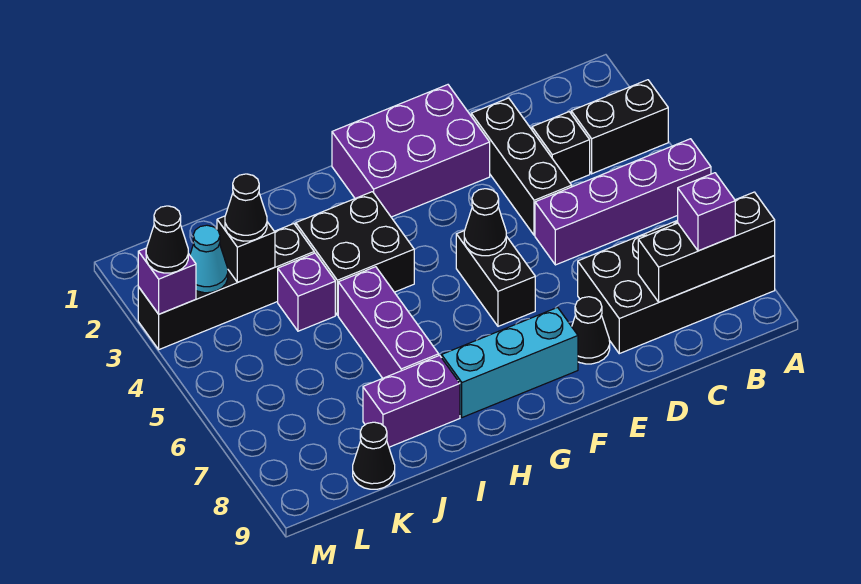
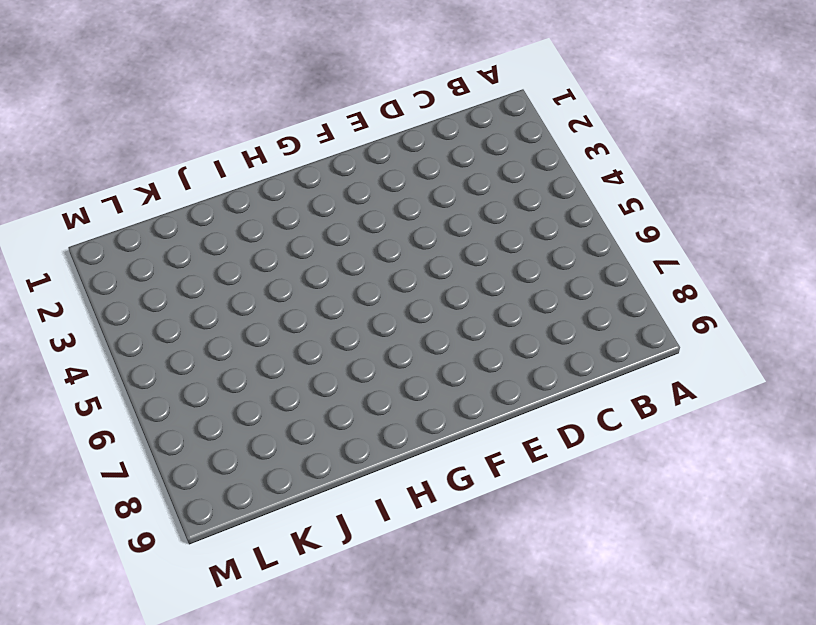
none -> black 1x2 brick [571,80,668,174]
none -> purple 1x4 brick [535,139,711,265]
none -> black 2x4 brick [578,220,775,354]

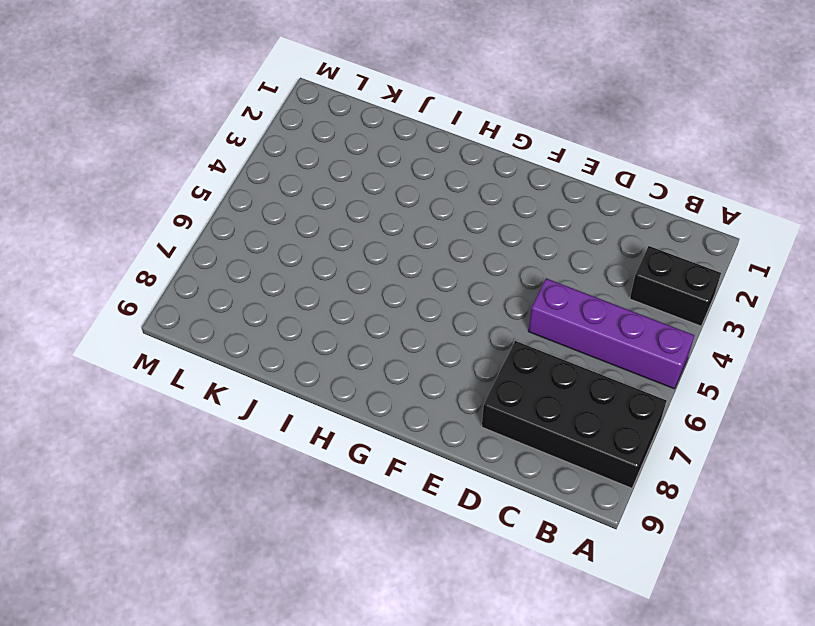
none -> black 1x1 brick [532,112,590,183]
none -> black 1x3 brick [471,98,572,235]
none -> purple 2x3 brick [332,85,490,217]

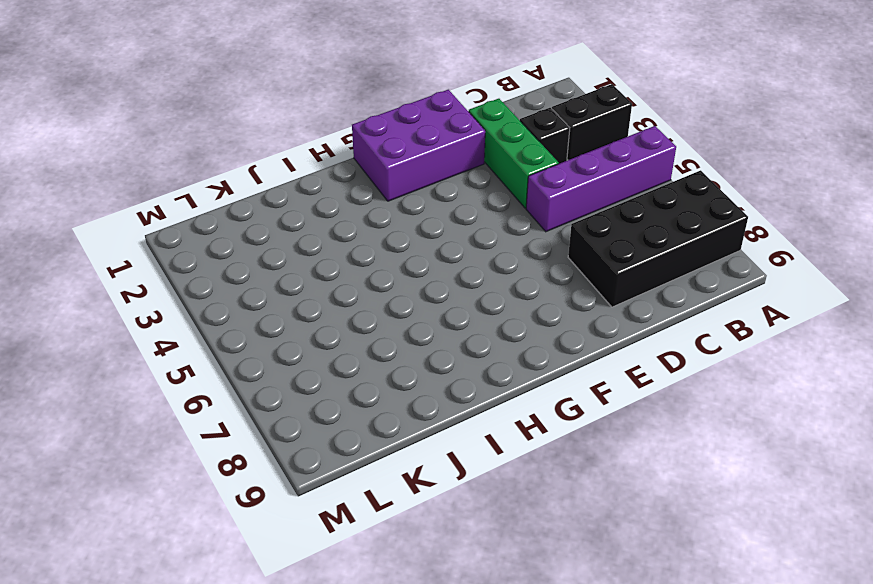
green 1x3 brick [469,99,559,208] -> black 1x3 brick [471,98,572,235]
none -> black 1x1 cone [572,297,610,364]
none -> black 1x2 brick [456,231,535,326]
none -> cyan 1x3 brick [442,307,578,417]

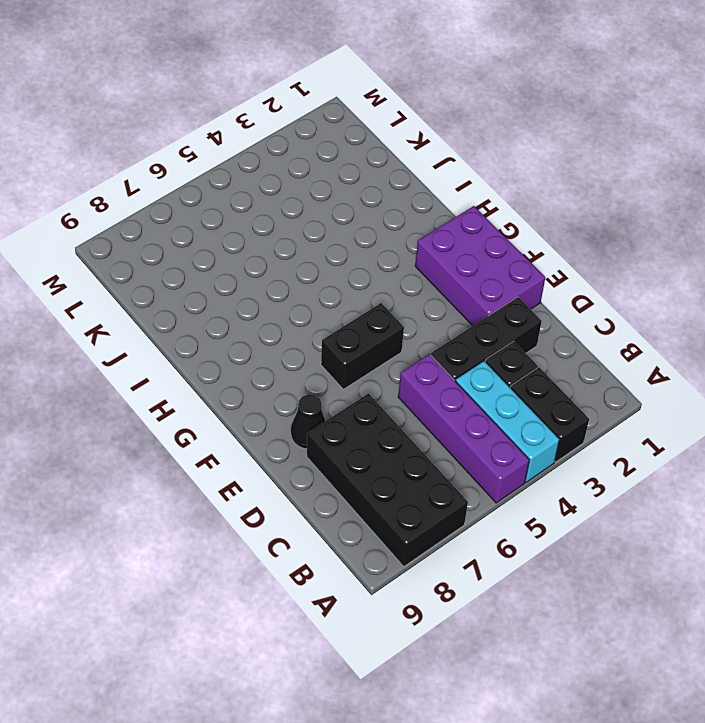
cyan 1x3 brick [456,361,560,482] -> cyan 1x3 brick moved to [442,307,578,417]
none -> black 2x2 brick [296,192,414,315]
none -> purple 1x3 brick [338,267,439,378]
none -> purple 1x2 brick [363,355,460,447]

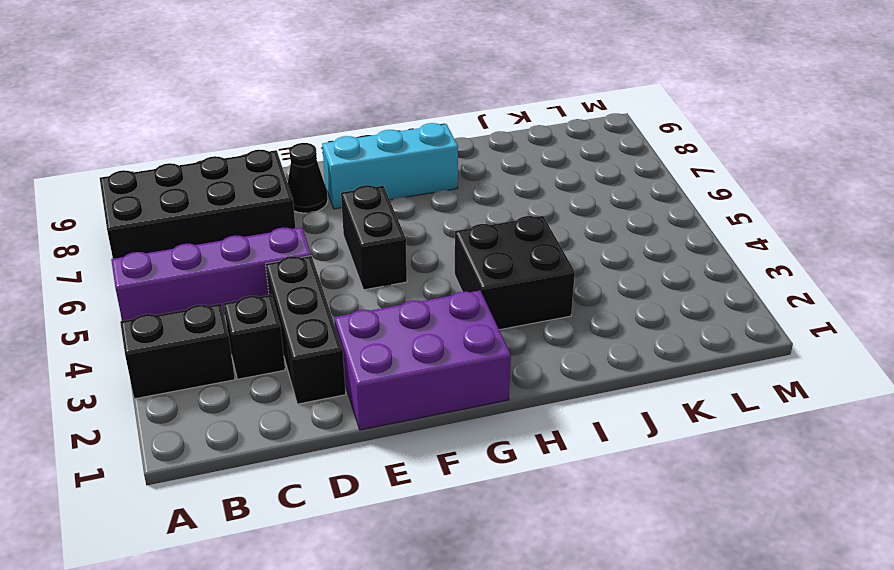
none -> purple 1x3 brick [338,267,439,378]
none -> purple 1x2 brick [363,355,460,447]
none -> black 1x4 brick [138,224,314,349]

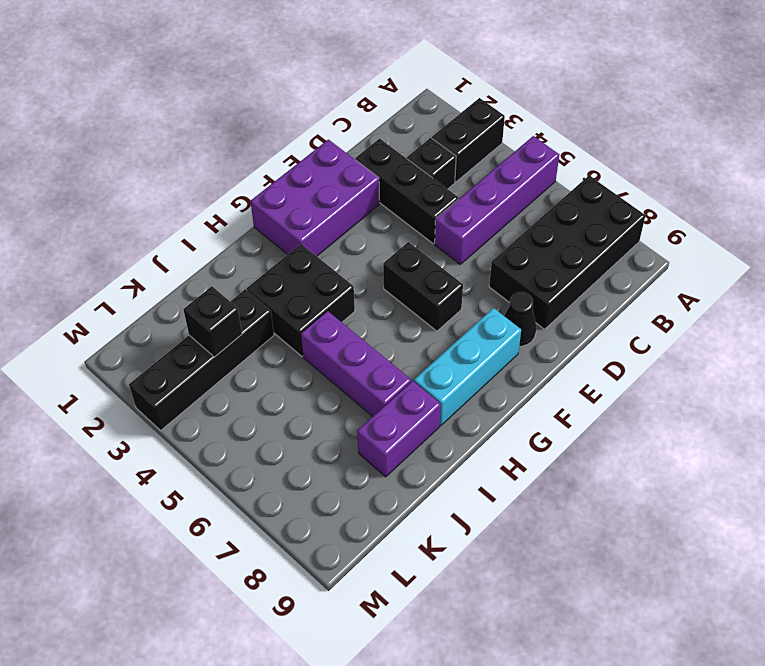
none -> purple 1x1 brick [278,253,335,331]
none -> black 1x1 cone [353,422,395,489]
none -> black 1x3 brick [638,192,775,302]

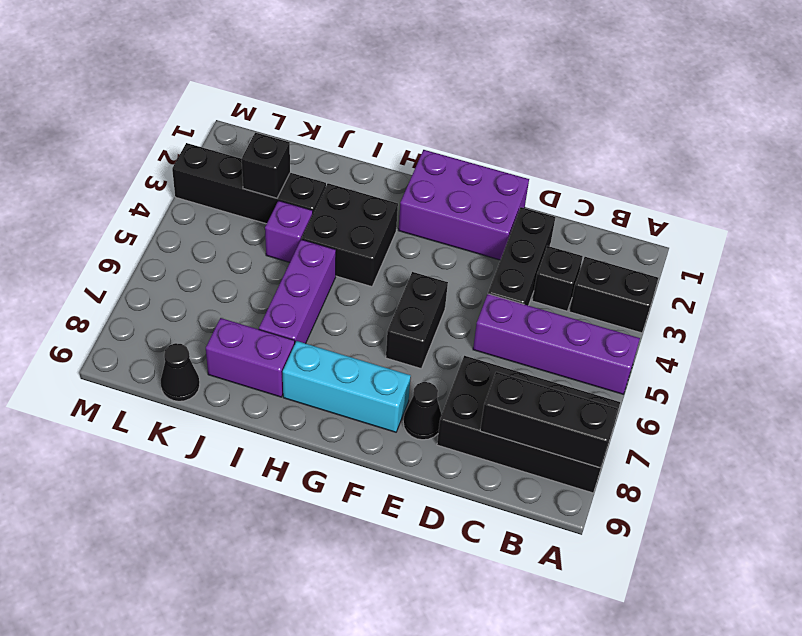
none -> black 1x1 cone [464,189,506,256]
none -> cyan 1x1 cone [190,225,228,293]
none -> purple 1x1 brick [138,248,196,314]

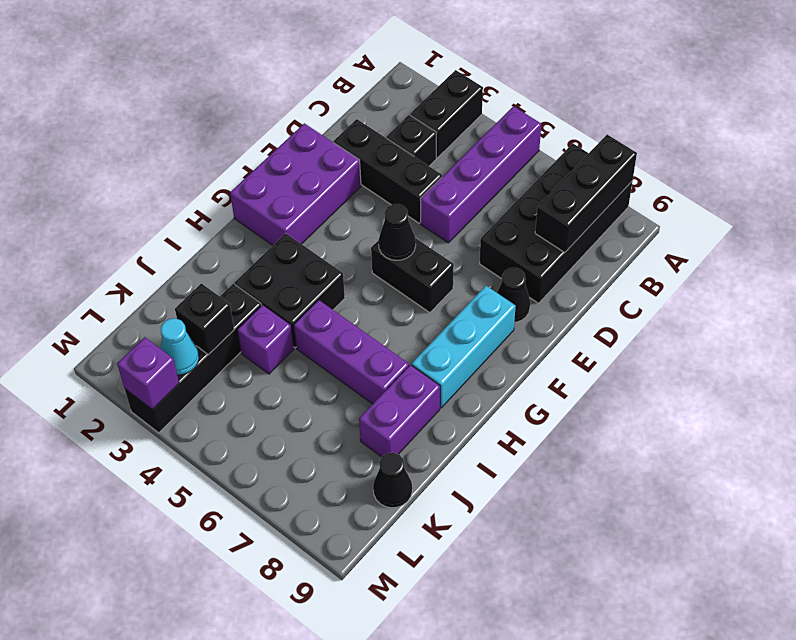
none -> purple 1x1 brick [678,173,735,251]
none -> black 1x1 cone [225,174,267,241]
none -> black 1x1 cone [146,206,188,273]

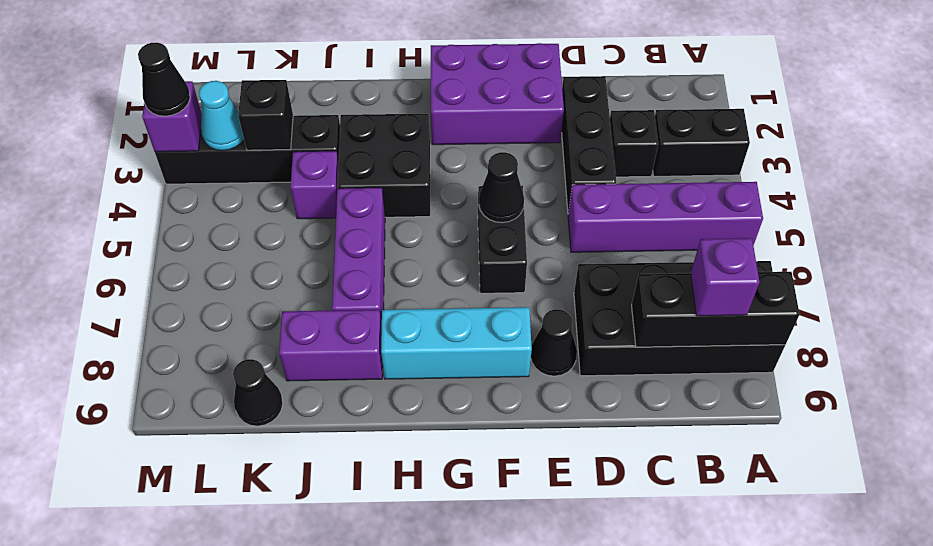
none -> black 1x1 cone [225,174,267,241]

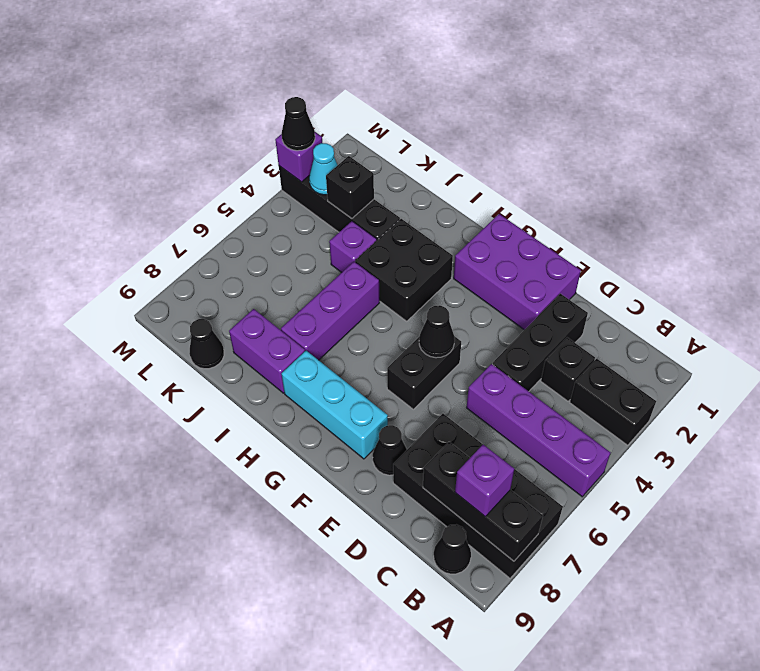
black 1x1 cone [434,525,471,574] -> black 1x1 cone moved to [225,174,267,241]

